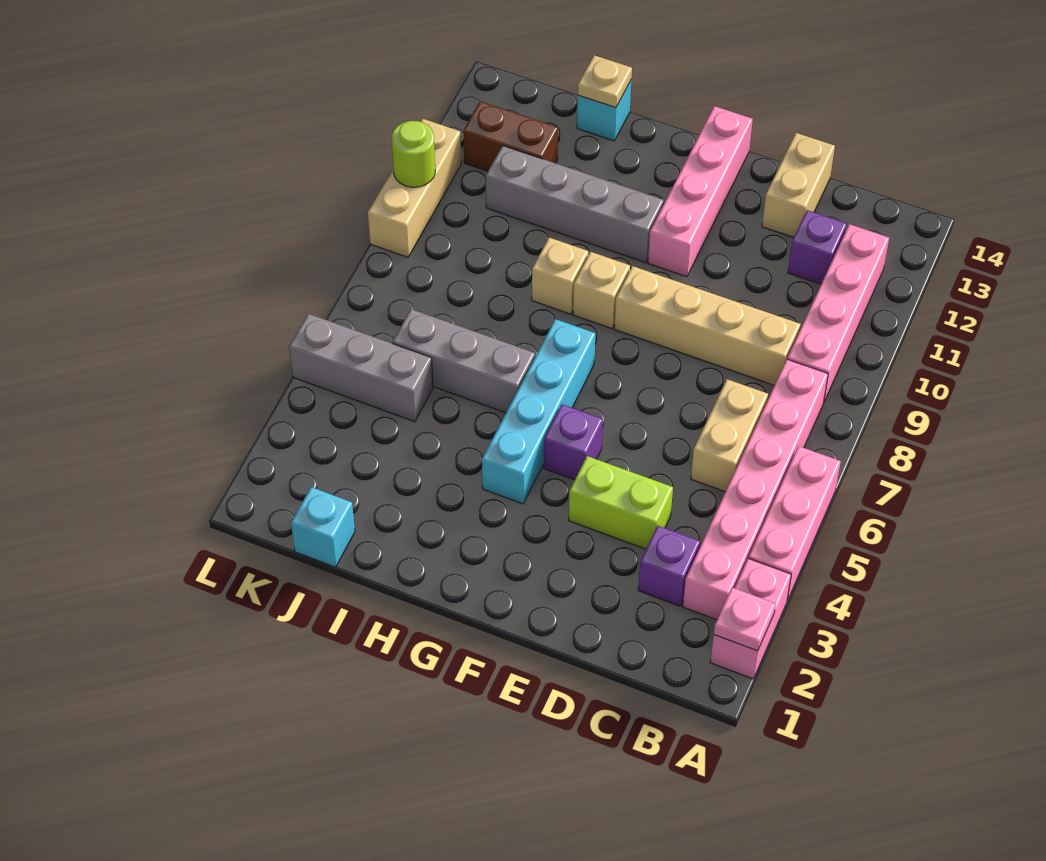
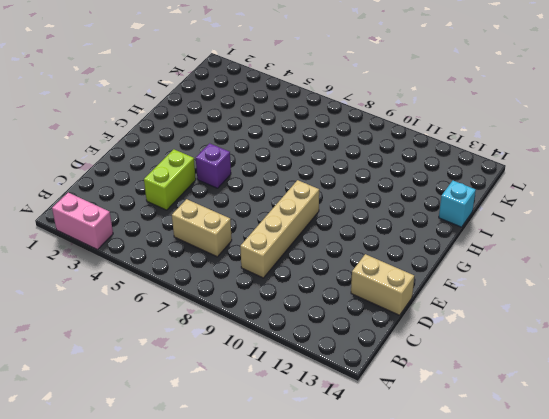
none -> pink 1x3 brick [748,446,841,601]
none -> pink 1x6 brick [683,359,828,620]
none -> pink 1x4 brick [787,224,889,402]

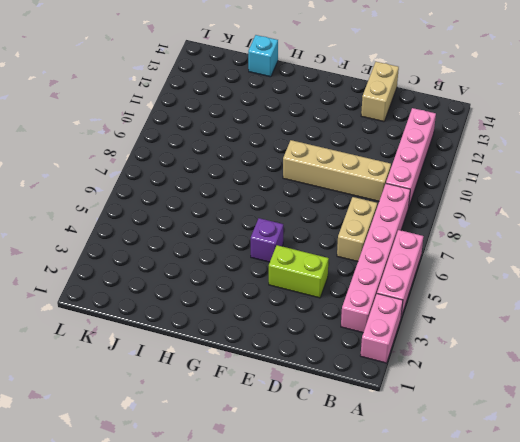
none -> purple 1x1 brick [638,526,700,606]
none -> purple 1x1 brick [788,210,847,284]
none -> pink 1x4 brick [648,106,753,277]

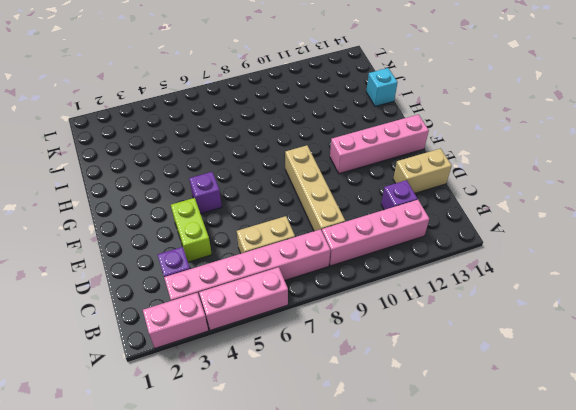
none -> cyan 1x4 brick [482,319,595,504]
none -> tan 1x1 brick [573,252,630,329]
none -> grey 1x4 brick [486,146,664,263]

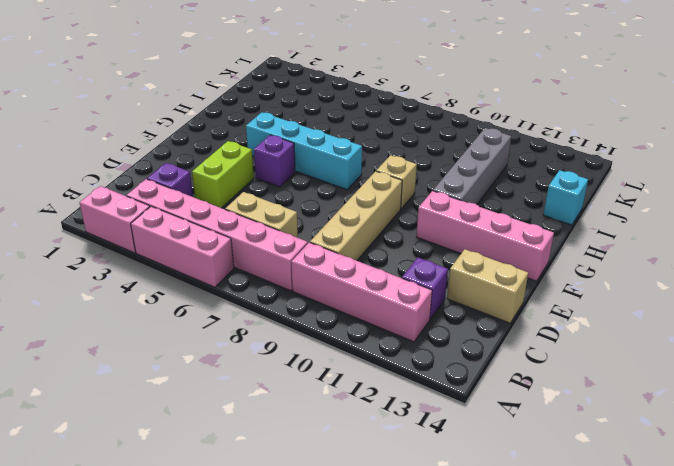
none -> grey 1x3 brick [392,309,535,413]
none -> tan 1x1 brick [532,238,588,314]
none -> cyan 1x1 brick [291,487,355,567]

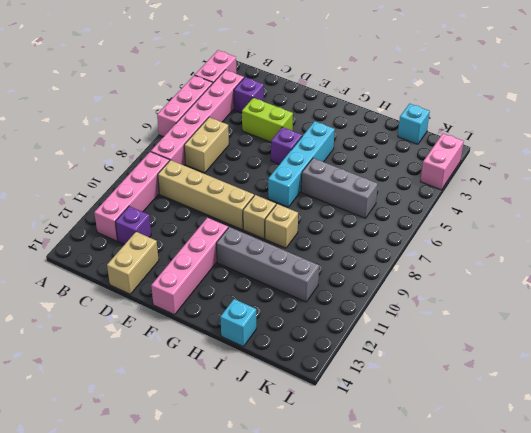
pink 1x2 brick [421,133,464,190] -> none
none -> grey 1x3 brick [289,314,433,422]
none -> brown 1x2 brick [463,101,558,171]
none -> tan 1x3 brick [368,119,461,257]

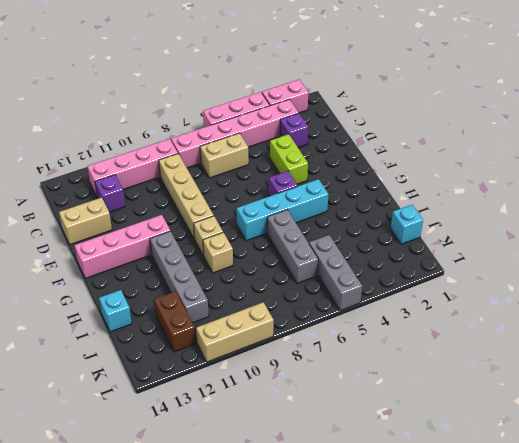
none -> pink 1x1 plate [714,588,776,651]
none -> tan 1x1 plate [578,55,632,108]
none -> lime 1x1 round brick [392,121,435,187]

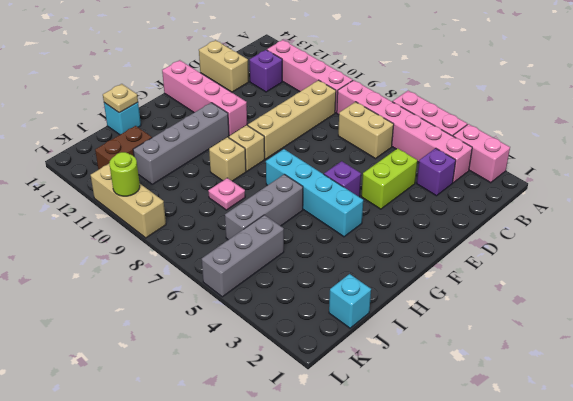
pink 1x1 plate [208,178,245,210] -> pink 1x1 plate moved to [714,588,776,651]

